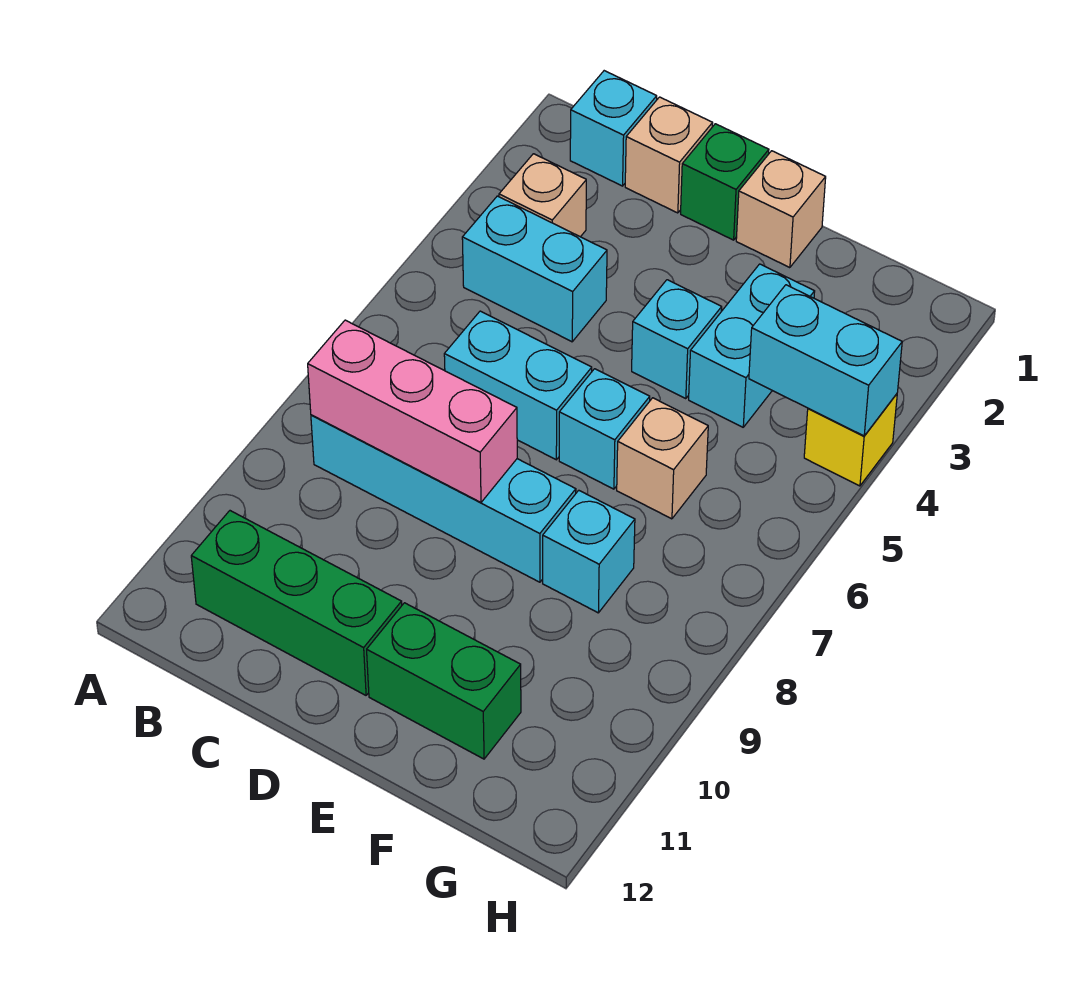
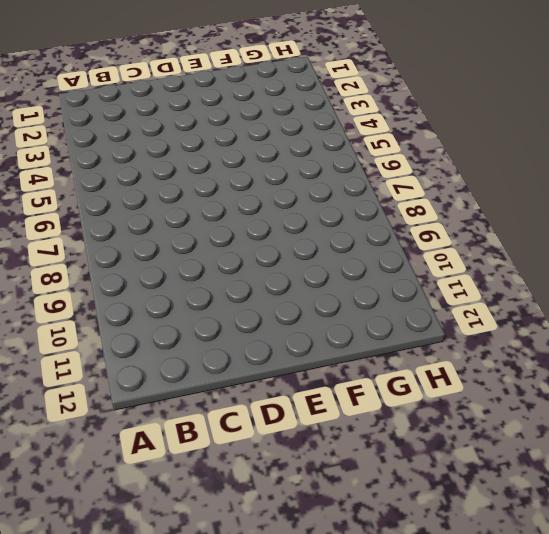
none -> cyan 1x1 brick [570,71,657,186]
none -> tan 1x1 brick [499,154,586,237]
none -> cyan 1x2 brick [462,196,607,342]

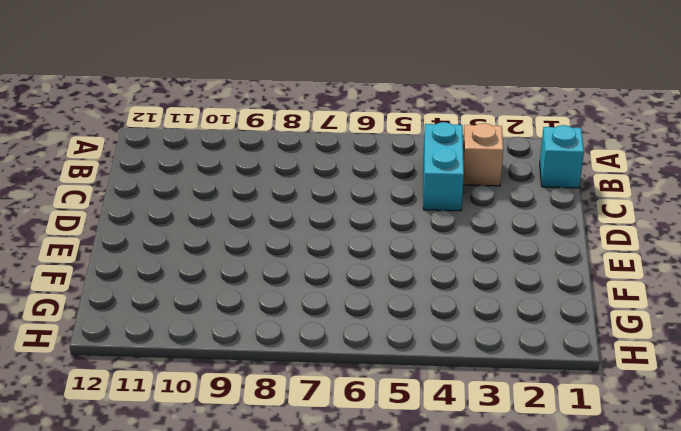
none -> cyan 1x4 brick [311,415,576,582]
none -> green 1x3 brick [191,511,402,695]
none -> tan 1x1 brick [625,97,713,213]

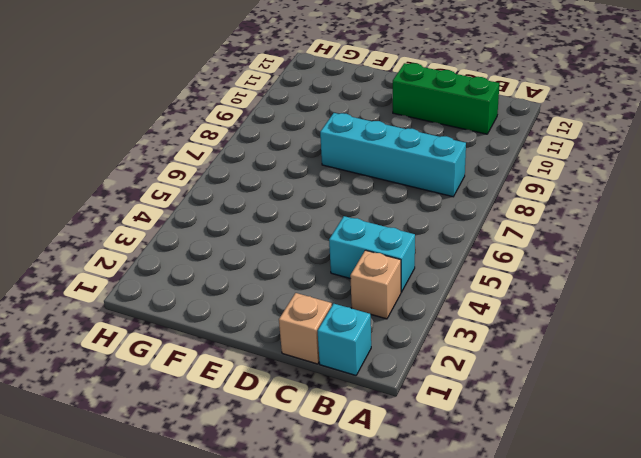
none -> cyan 1x2 brick [444,311,592,460]
none -> green 1x1 brick [681,124,769,240]
none -> tan 1x1 brick [736,151,826,268]

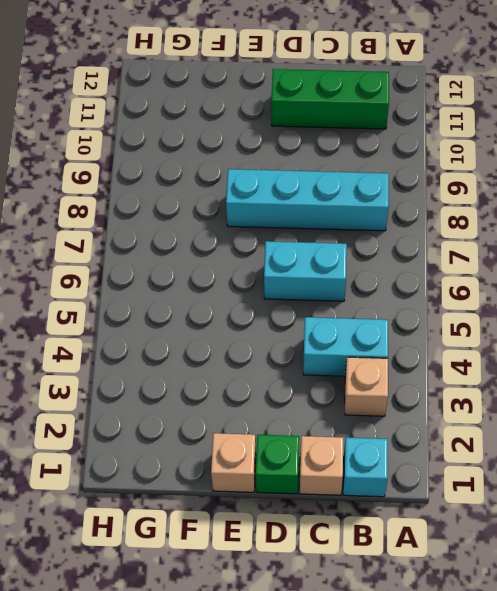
none -> cyan 1x1 brick [632,280,722,399]
none -> cyan 1x1 brick [559,369,650,489]
none -> green 1x2 brick [367,603,521,759]

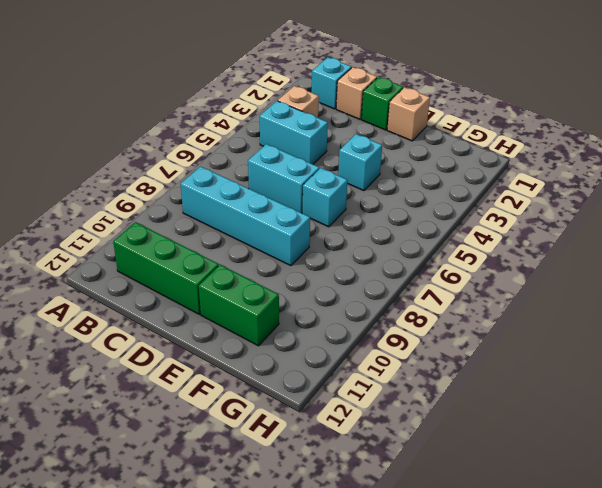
none -> cyan 1x2 brick [689,264,815,427]
none -> tan 1x1 brick [617,398,708,519]
none -> cyan 1x1 brick [543,490,635,613]

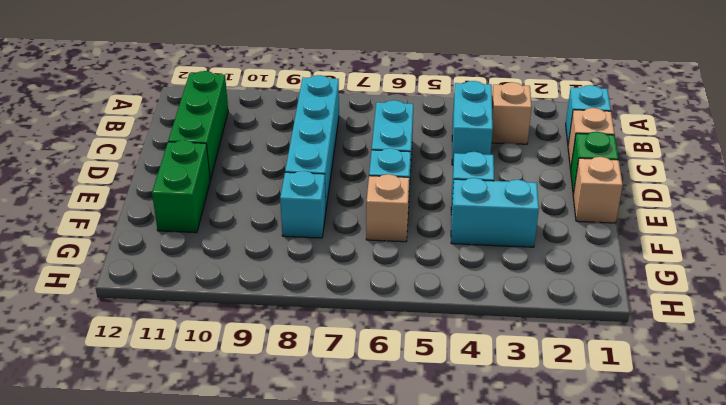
none -> yellow 1x1 brick [804,394,897,486]
none -> pink 1x3 brick [308,320,517,502]
none -> cyan 1x2 brick [749,285,902,436]

